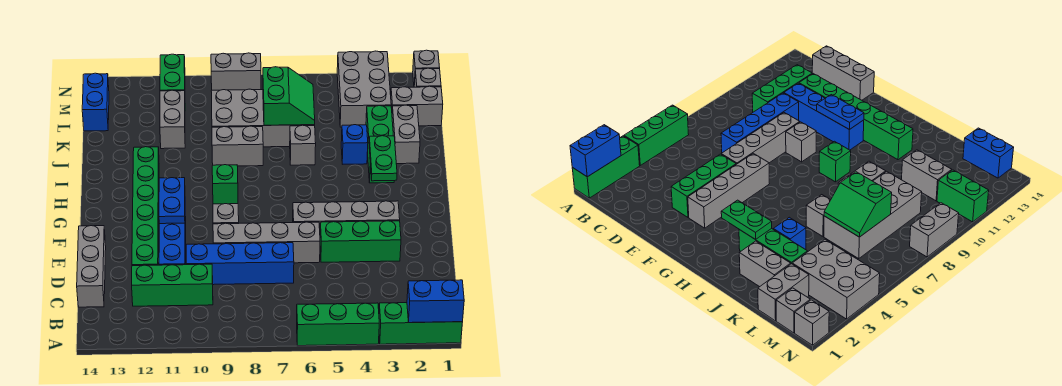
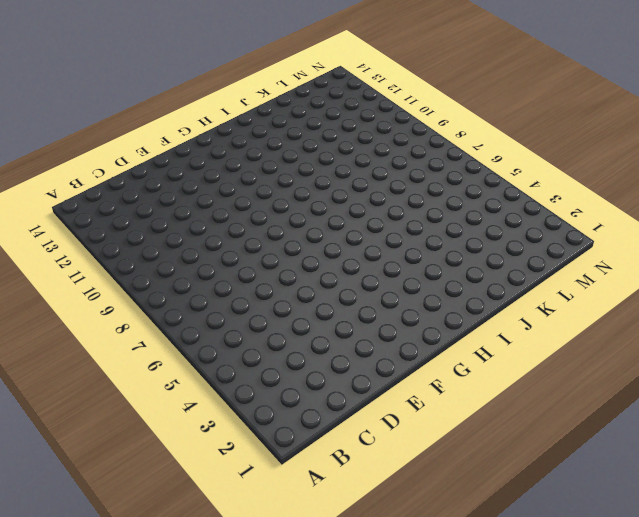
none -> green 1x3 brick [379,303,463,344]
none -> green 1x3 brick [297,303,379,346]
none -> green 1x3 brick [132,264,213,306]
none -> grey 1x3 brick [77,226,106,307]

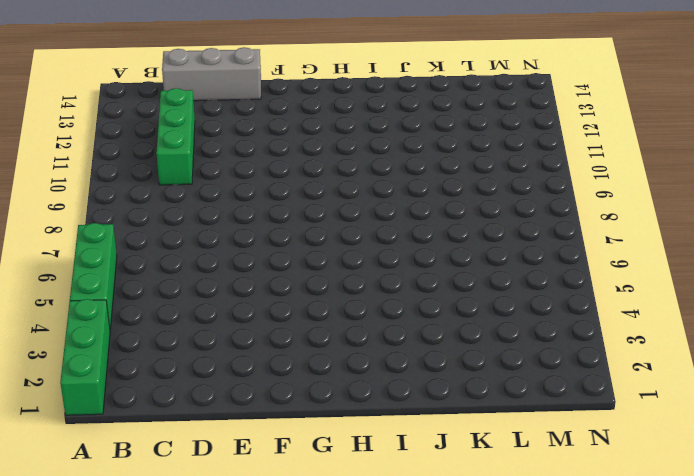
none -> blue 1x4 brick [186,243,294,285]
none -> blue 1x4 brick [159,216,186,265]
none -> green 1x6 brick [132,147,159,266]
none -> green 1x3 brick [320,221,401,262]

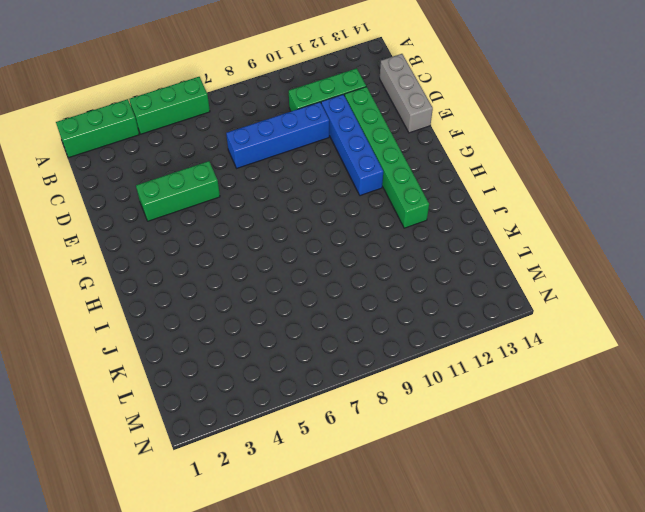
none -> grey 1x4 brick [213,222,320,263]
none -> grey 1x4 brick [293,201,400,228]
none -> grey 1x1 brick [213,204,239,224]
none -> green 1x1 brick [212,165,238,204]

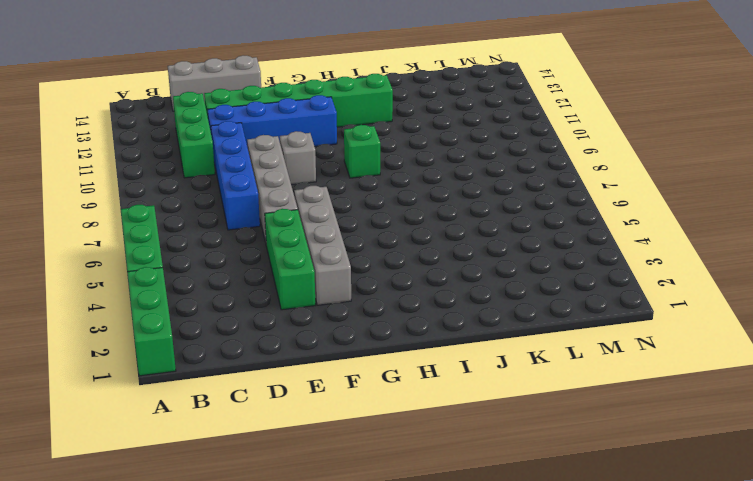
none -> green 1x3 brick [366,106,394,183]
none -> grey 1x2 brick [392,105,420,164]
none -> blue 1x1 brick [341,125,368,164]
none -> grey 1x1 brick [290,125,316,165]

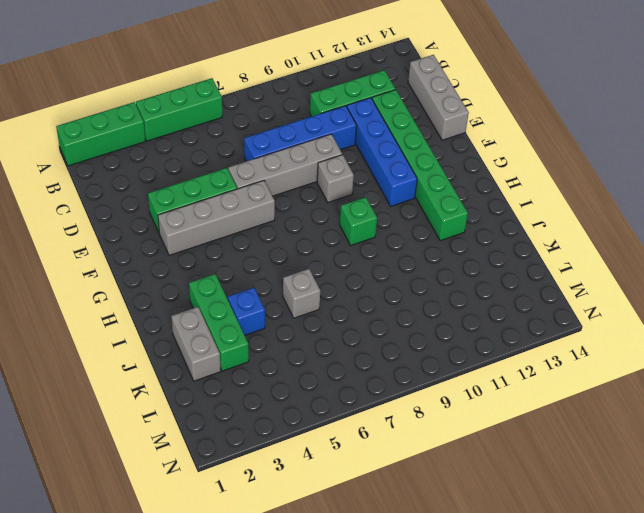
none -> grey 1x2 brick [212,126,263,166]
none -> grey 2x4 brick [211,89,315,147]
none -> grey 1x2 brick [160,90,185,149]
none -> grey 1x2 brick [391,86,443,126]

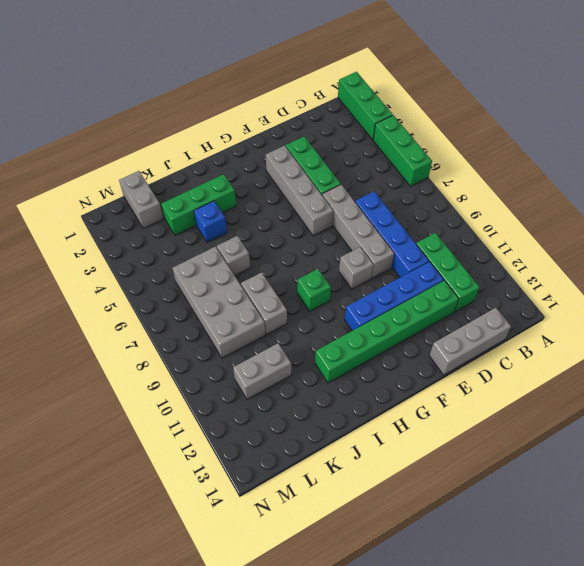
none -> grey 1x2 brick [392,105,420,164]
none -> grey 2x3 brick [337,51,391,127]
none -> blue 1x2 brick [82,73,109,131]
none -> grey 1x1 brick [414,68,441,87]

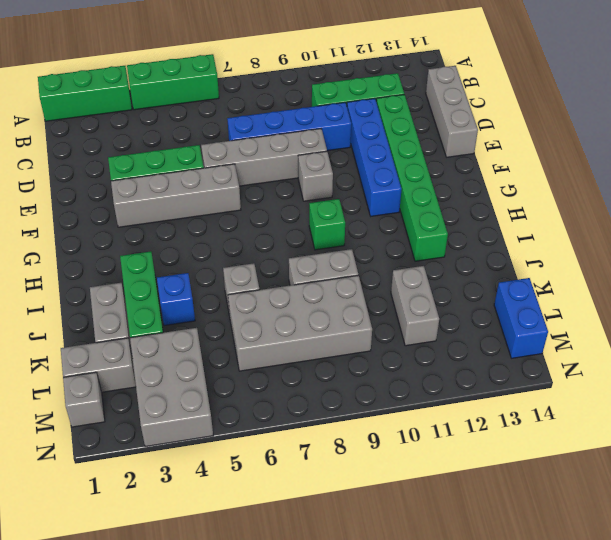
none -> green 1x2 brick [160,54,185,91]
none -> grey 1x1 brick [413,50,440,85]
none -> grey 1x2 brick [211,53,261,90]
none -> blue 1x2 brick [407,280,464,323]

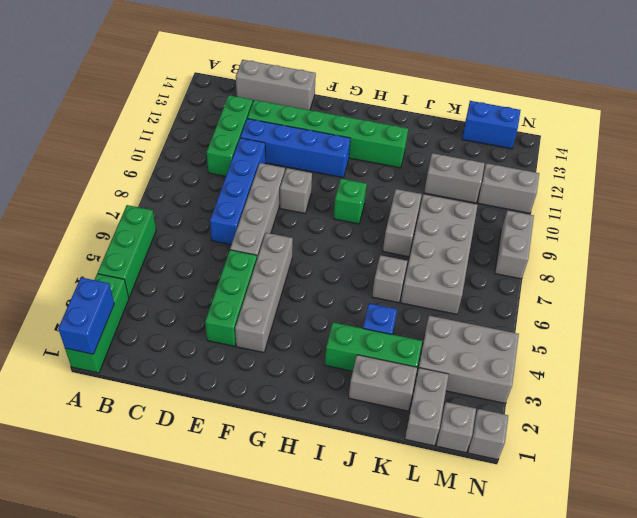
grey 1x2 brick [478,163,539,213] -> green 1x2 brick [160,54,185,91]
none -> blue 1x2 plate [159,178,185,224]
none -> green 1x2 plate [369,136,397,181]
none -> green 2x2 slope [263,67,315,125]

